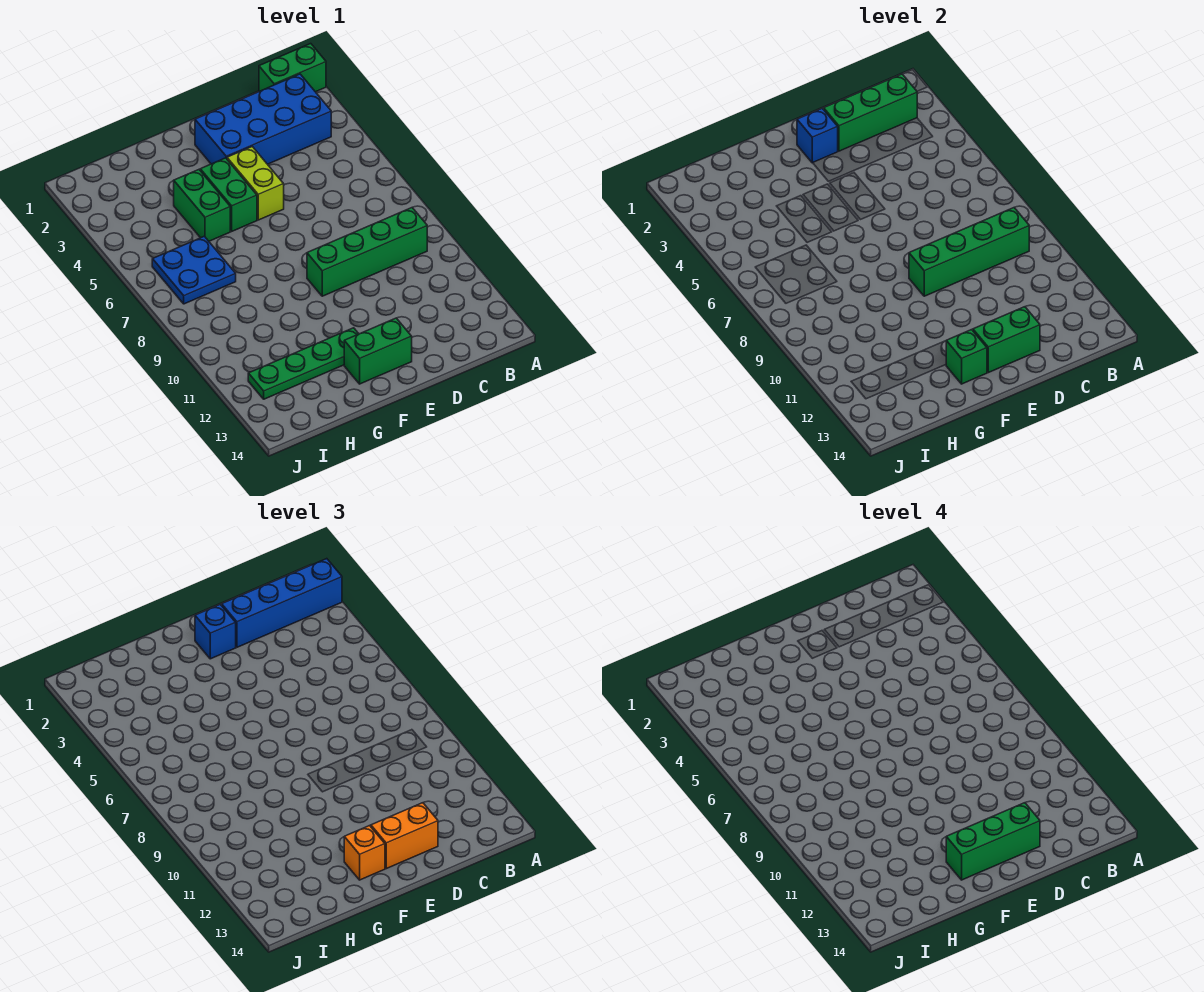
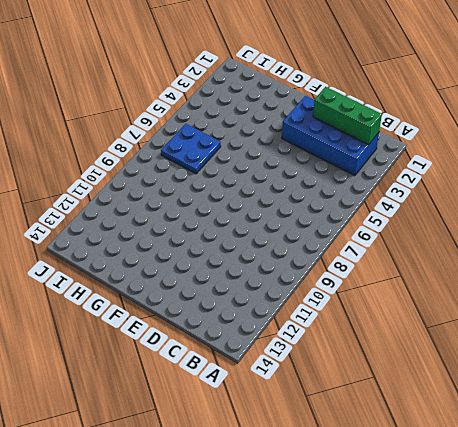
none -> green 1x2 brick [259,44,326,92]
none -> green 1x4 brick [307,208,427,296]
none -> lime 1x2 brick [227,147,284,220]

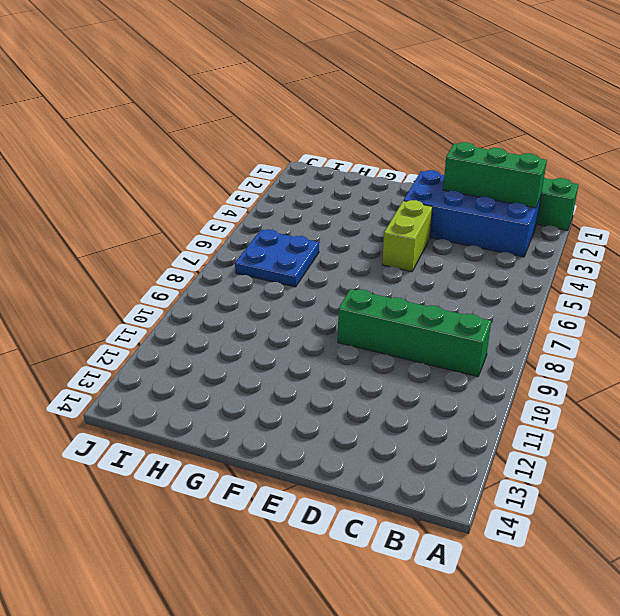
none -> green 1x2 brick [344,318,412,384]
none -> green 1x2 brick [200,158,257,231]
none -> green 1x4 plate [248,328,359,399]

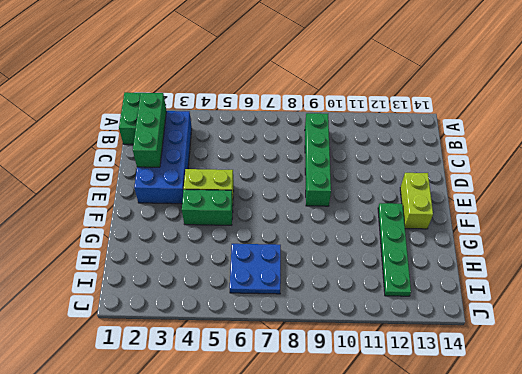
lime 1x2 brick [400,173,433,229] -> green 1x2 brick [344,318,412,384]
none -> green 1x2 brick [174,170,230,241]
none -> green 1x4 brick [909,208,1029,296]
none -> green 1x2 brick [973,307,1040,373]

